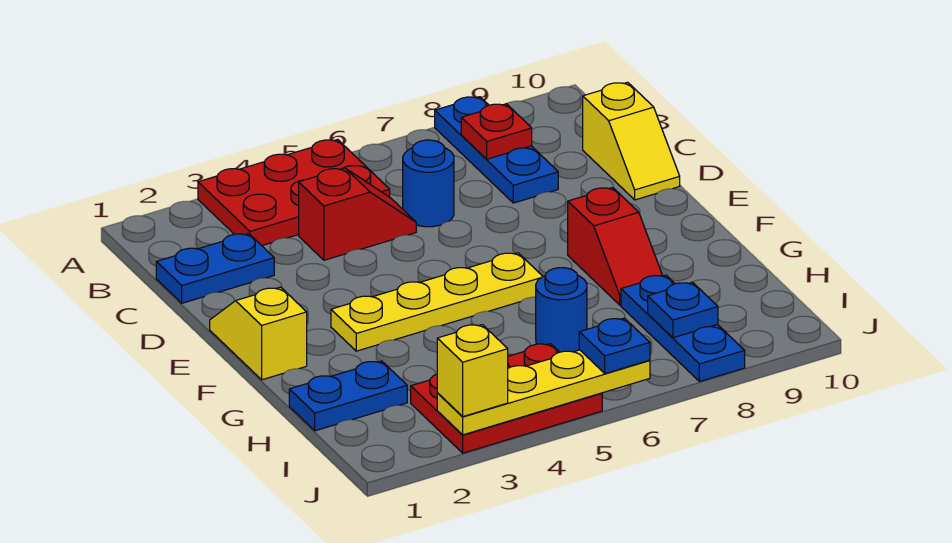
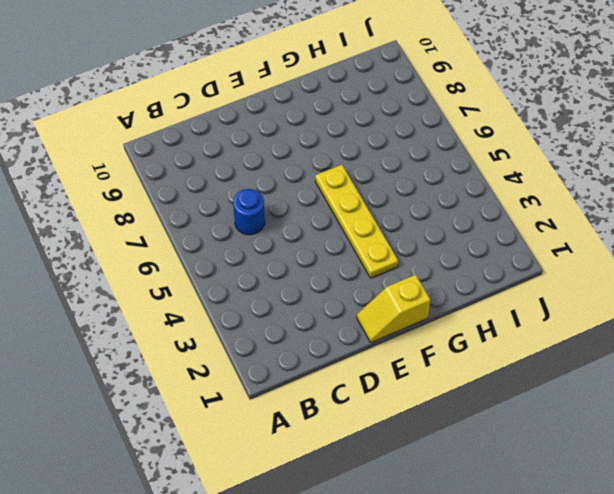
none -> red 2x3 plate [198,140,390,246]
none -> blue 1x3 plate [435,97,558,203]
none -> blue 1x2 plate [156,234,274,303]

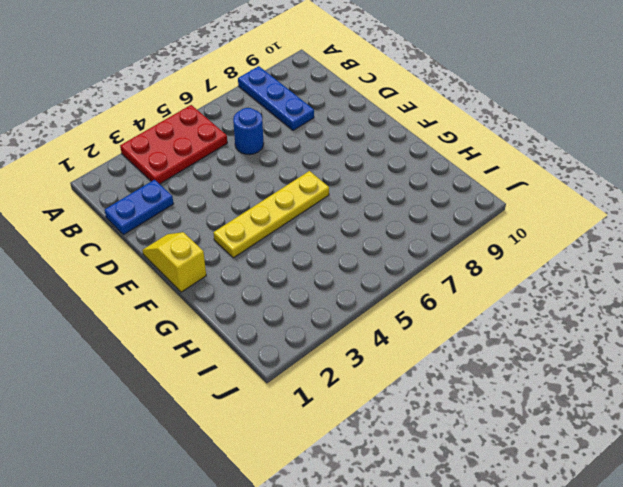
none -> red 1x2 slope [299,168,416,260]
none -> yellow 1x2 slope [583,82,680,200]
none -> red 1x2 slope [568,188,663,305]

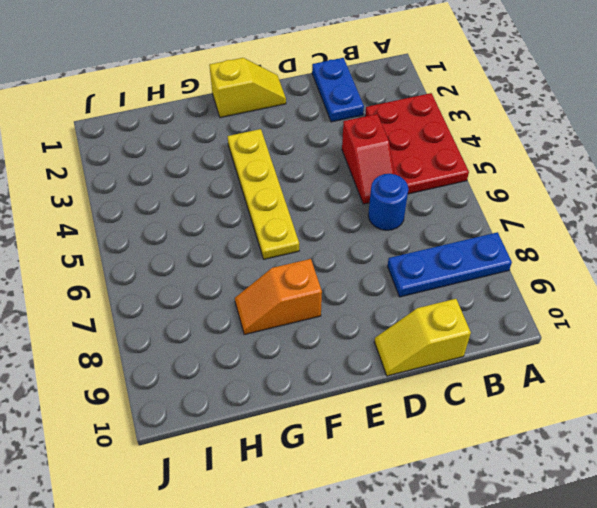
orange 1x2 slope [235,259,322,335] -> red 1x2 slope [568,188,663,305]
none -> blue 1x2 plate [289,361,407,431]
none -> blue 1x1 round brick [536,268,587,352]
none -> blue 1x3 plate [621,275,745,382]

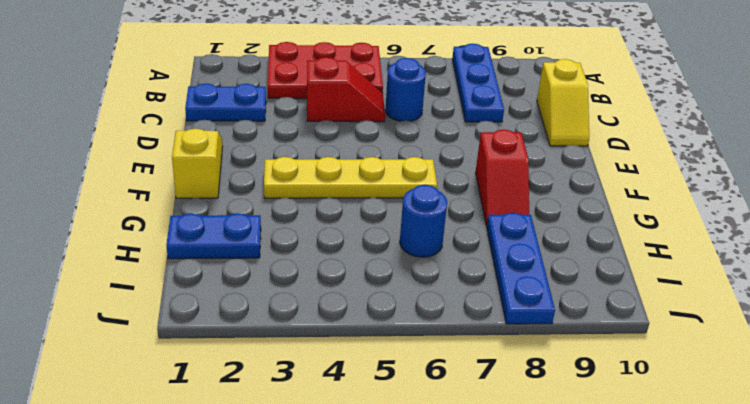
none -> red 2x3 plate [411,344,602,453]
none -> red 1x1 plate [461,104,532,159]
none -> blue 1x1 plate [648,282,718,338]

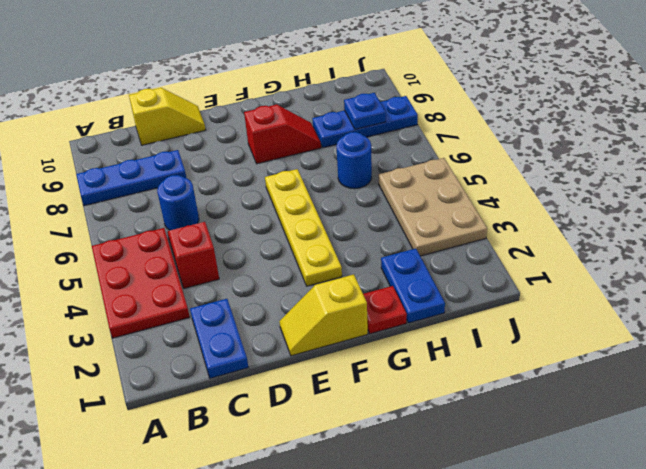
red 1x1 plate [363,286,407,334] -> red 1x1 plate moved to [461,104,532,159]
tan 2x3 plate [379,158,487,256] -> red 2x3 plate [411,344,602,453]
none -> yellow 1x4 plate [437,350,650,435]
none -> yellow 1x1 brick [437,325,508,417]
none -> blue 1x1 plate [579,318,650,374]

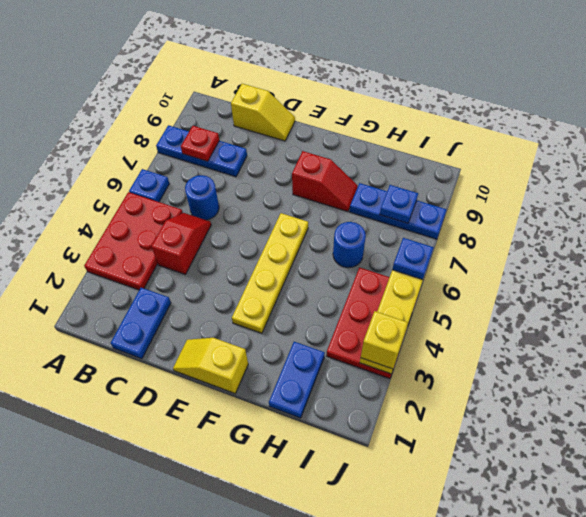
blue 1x1 plate [129,169,169,202] -> none

